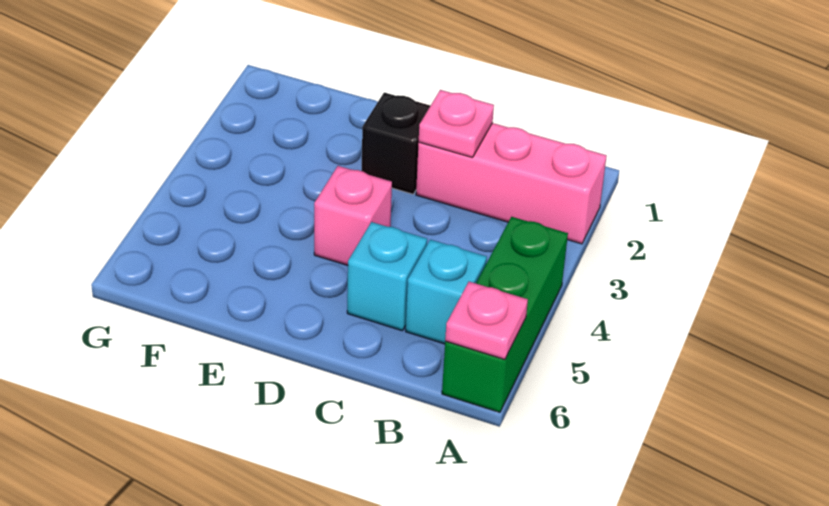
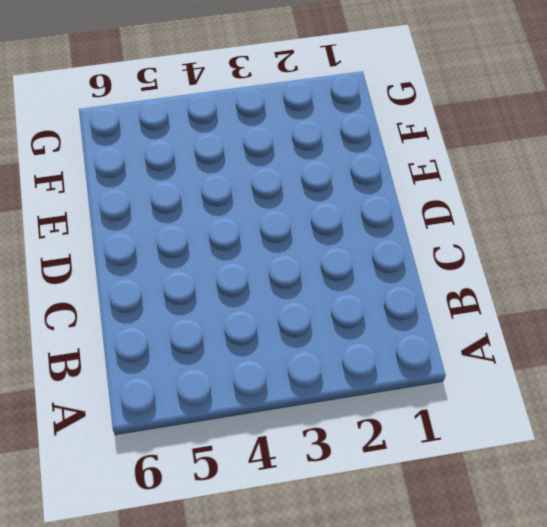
none -> pink 1x3 brick [416,123,607,244]
none -> green 1x3 brick [442,217,568,412]

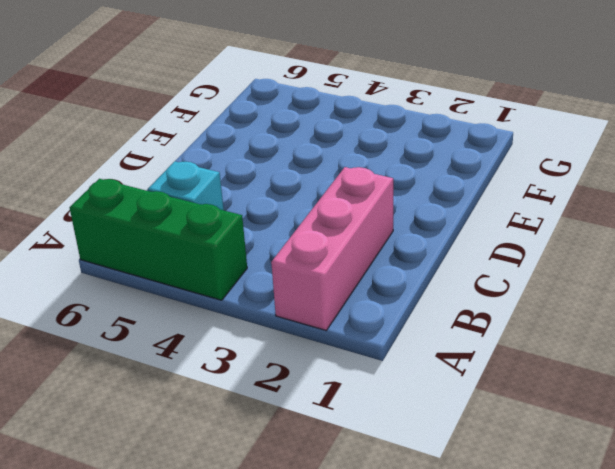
none -> cyan 1x1 brick [347,222,427,331]
none -> black 1x1 brick [362,92,431,194]

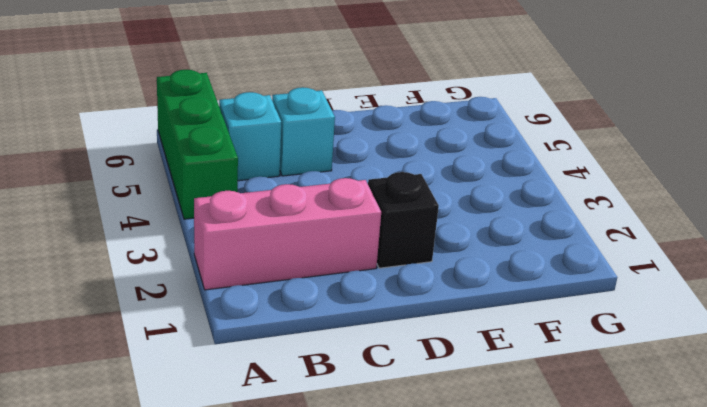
none -> pink 1x1 brick [314,166,392,265]
none -> pink 1x1 plate [445,282,528,359]

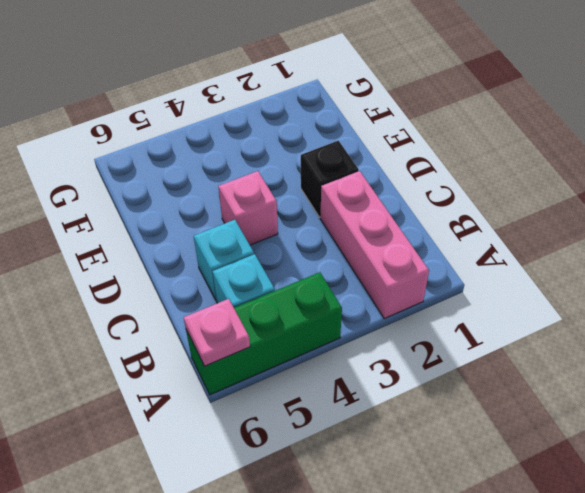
none -> pink 1x1 plate [419,90,494,158]

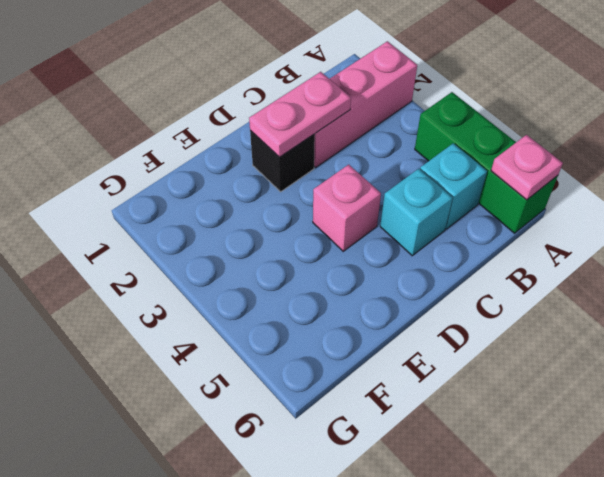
pink 1x2 plate [249,72,351,157] -> pink 1x1 plate [419,90,494,158]

